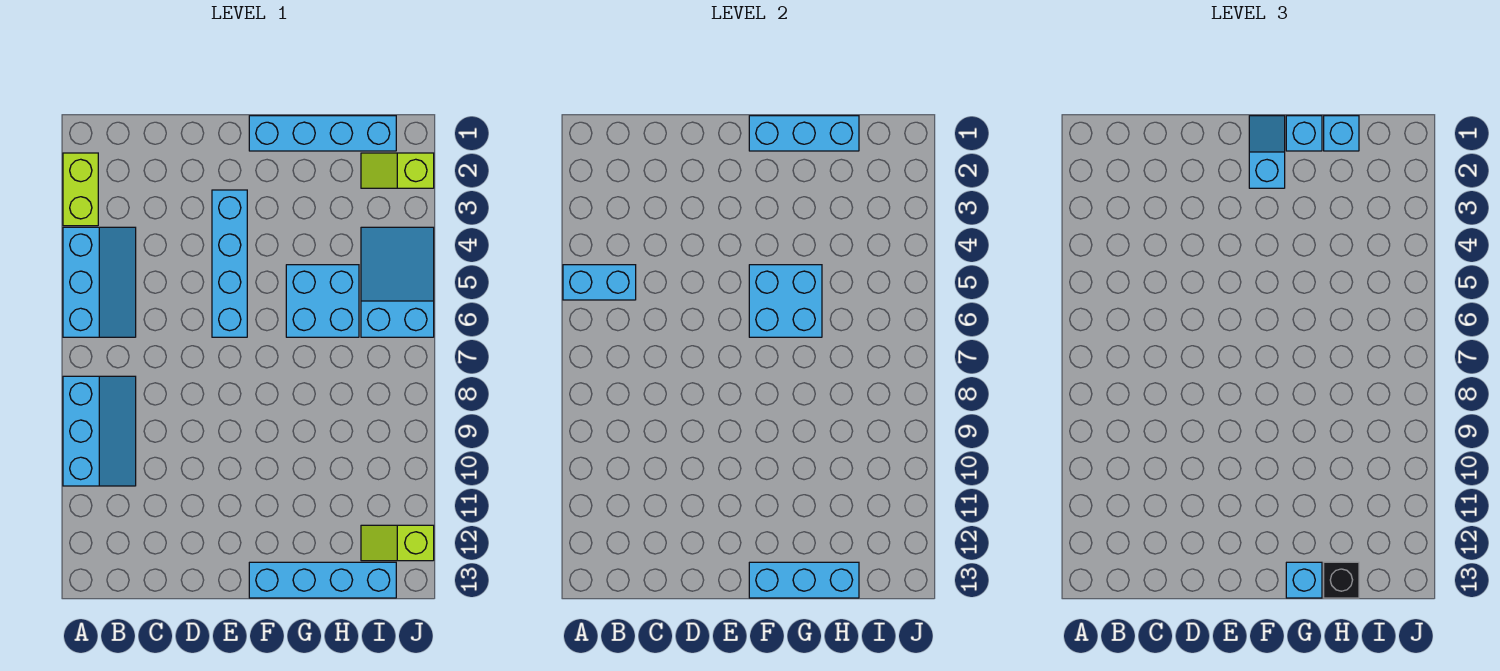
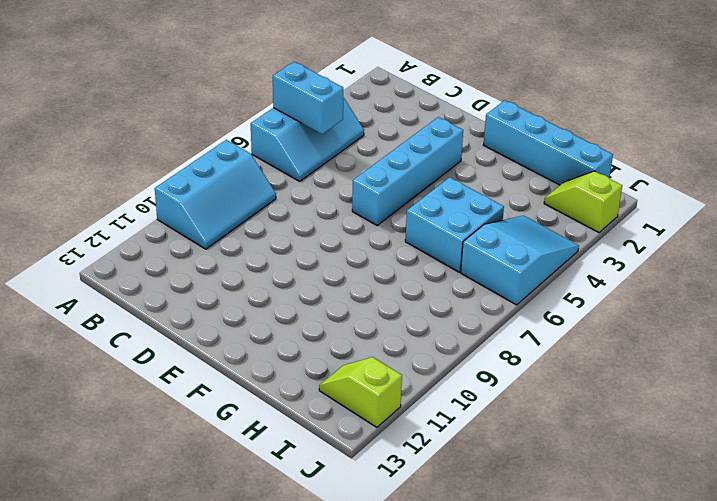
none -> lime 1x2 brick [63,153,98,226]
none -> cyan 1x4 brick [249,562,396,598]
none -> cyan 1x3 brick [749,116,859,151]

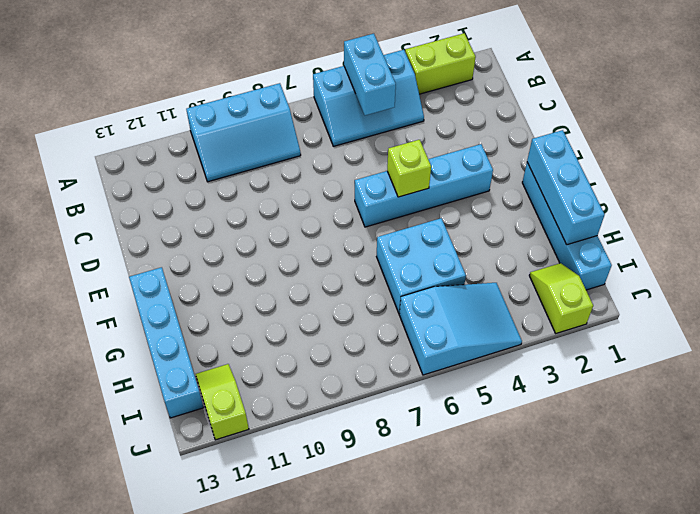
lime 1x1 brick [387,140,431,197] -> none
none -> cyan 2x2 brick [749,265,822,337]
none -> cyan 1x3 brick [749,562,859,598]
none -> cyan 1x2 slope [1249,116,1285,188]

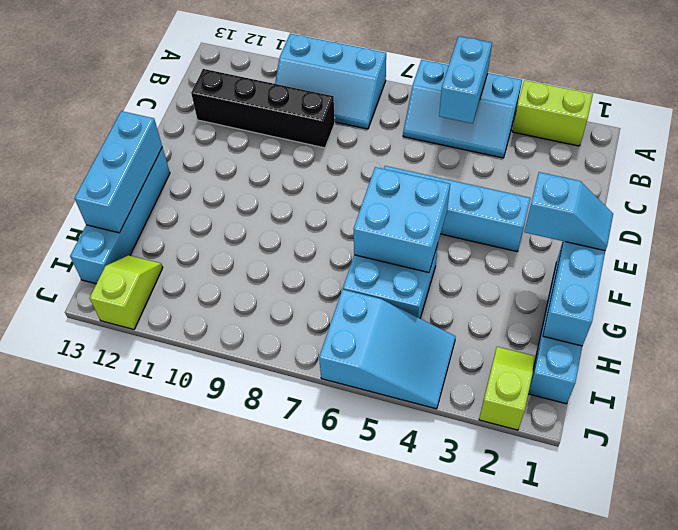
black 1x4 brick [191,69,335,148] -> none
none -> cyan 1x1 brick [1286,116,1322,151]
none -> cyan 1x1 brick [1286,562,1322,598]
none -> cyan 1x1 brick [1324,116,1359,151]

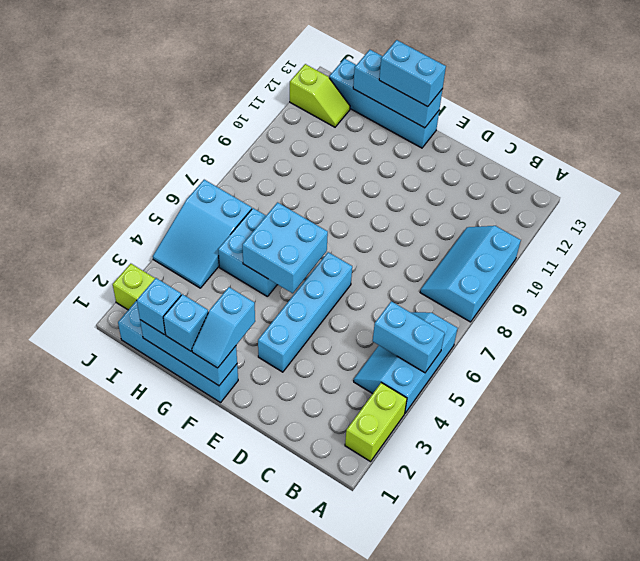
cyan 1x2 brick [379,40,446,107] -> cyan 1x1 brick [1286,562,1322,598]
none -> black 1x1 brick [1324,562,1359,598]

